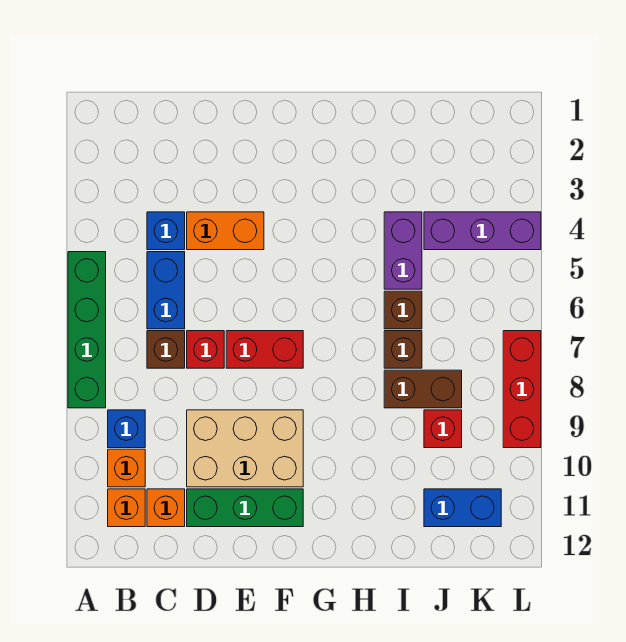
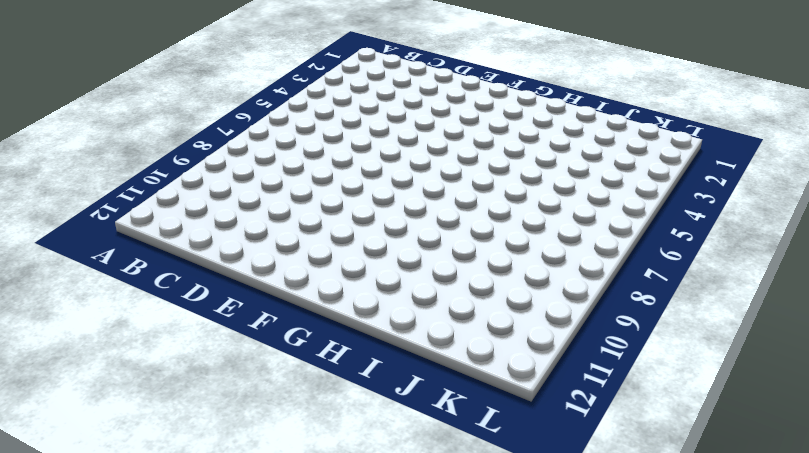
none -> green 1x4 brick [68,252,106,408]
none -> blue 1x1 brick [108,410,145,448]
none -> orange 1x1 brick [108,449,145,487]

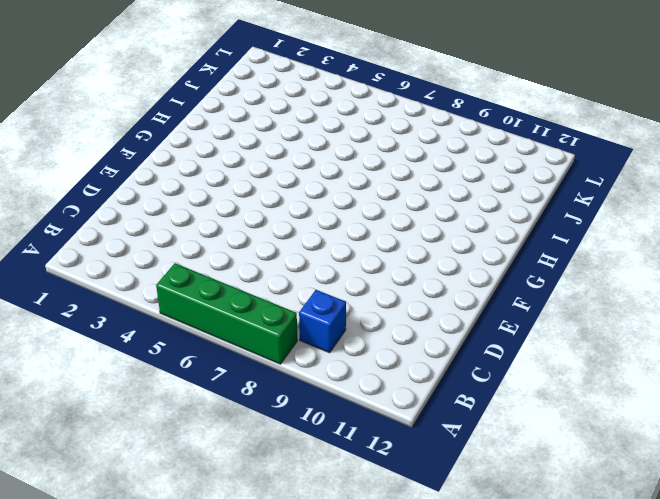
none -> orange 1x1 brick [108,449,145,487]
none -> orange 1x1 brick [108,489,145,527]
none -> blue 1x1 brick [147,212,185,250]

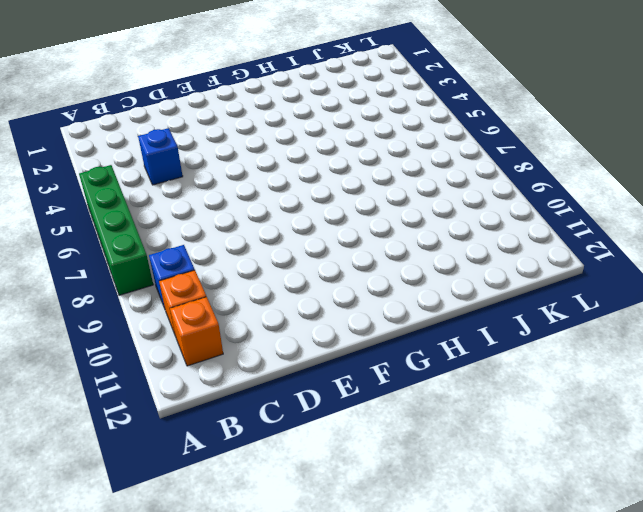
none -> blue 1x2 brick [147,252,185,329]
none -> brown 1x1 brick [147,331,185,368]
none -> orange 1x1 brick [147,489,185,527]

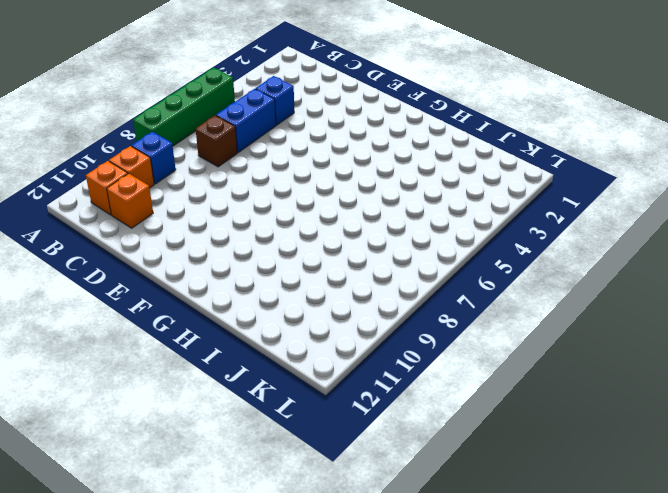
none -> orange 1x2 brick [187,212,264,250]
none -> red 1x1 brick [187,331,224,368]
none -> tan 2x3 brick [187,410,303,487]

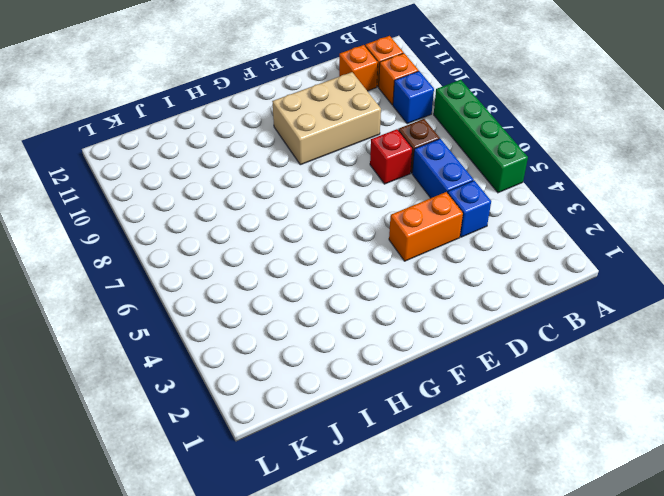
none -> green 1x3 brick [187,489,303,527]
none -> red 1x2 brick [226,331,303,368]
none -> purple 1x2 brick [384,212,422,289]

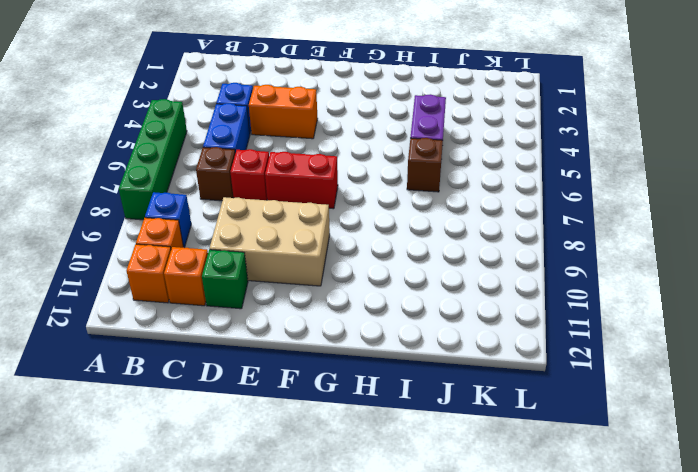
green 1x1 brick [202,250,248,309] -> green 1x3 brick [187,489,303,527]
none -> brown 1x1 brick [384,331,422,368]
none -> brown 1x2 brick [384,370,462,408]
none -> purple 1x3 brick [424,212,541,250]

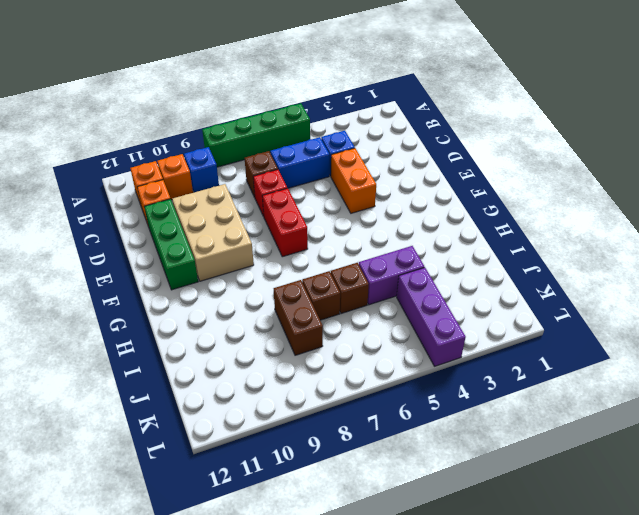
none -> red 1x1 brick [424,410,462,448]
none -> blue 1x2 brick [424,489,501,527]
none -> red 1x3 brick [503,331,541,448]

